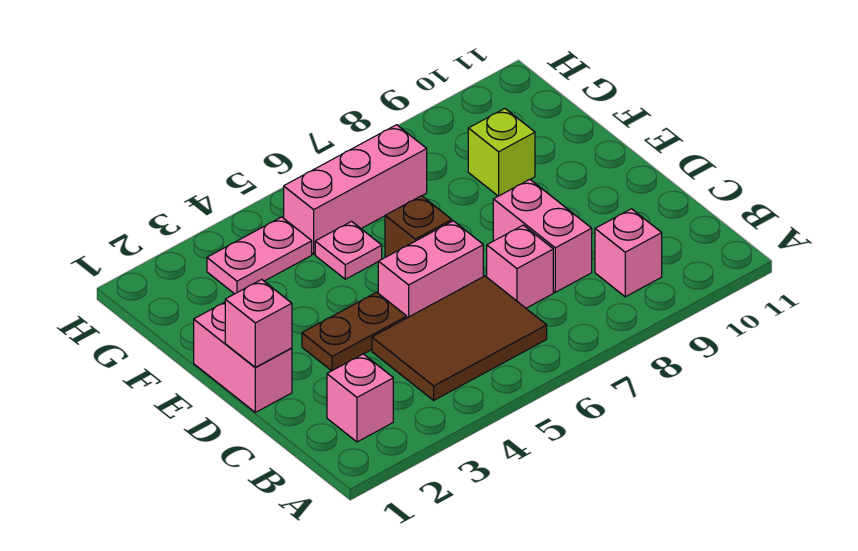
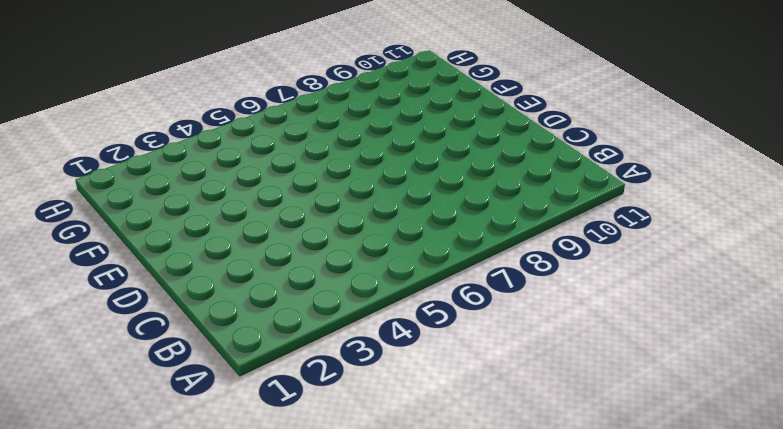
none -> pink 1x1 brick [327,354,393,442]
none -> brown 2x3 tile [372,276,547,400]
none -> pink 1x1 brick [595,209,662,297]

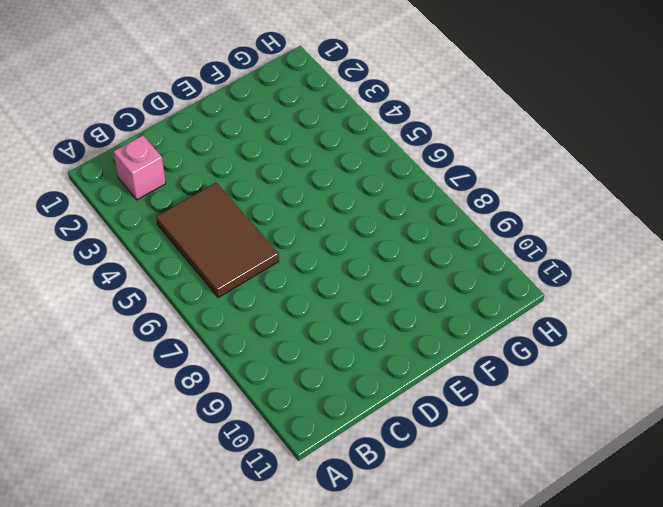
none -> pink 1x1 brick [595,209,662,297]
none -> pink 1x1 brick [487,225,553,308]
none -> pink 1x2 brick [493,179,592,292]

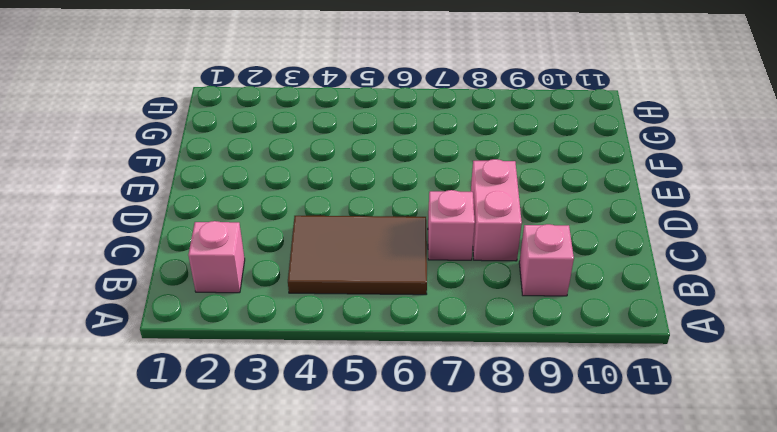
none -> pink 1x2 brick [194,302,292,412]
none -> brown 1x2 plate [302,292,407,371]
none -> pink 1x2 brick [378,221,483,318]

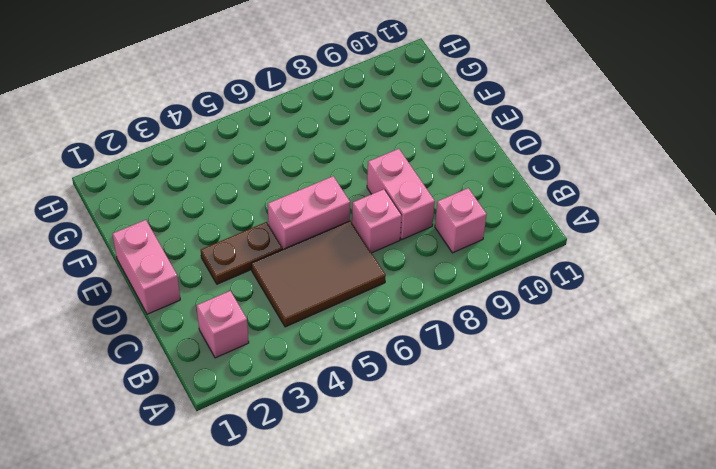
none -> brown 1x1 brick [385,196,452,257]
none -> pink 1x1 plate [315,221,382,279]
none -> lime 1x1 brick [468,109,535,196]

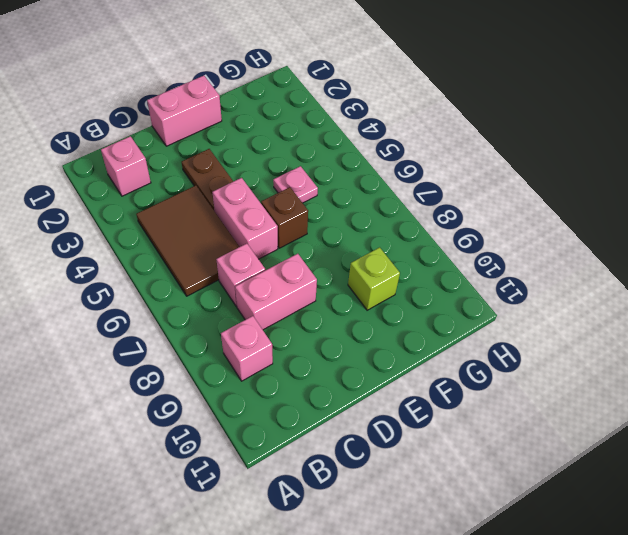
none -> pink 1x2 plate [207,217,312,294]
none -> pink 1x3 brick [284,125,427,254]
none -> pink 1x1 brick [225,279,292,367]

